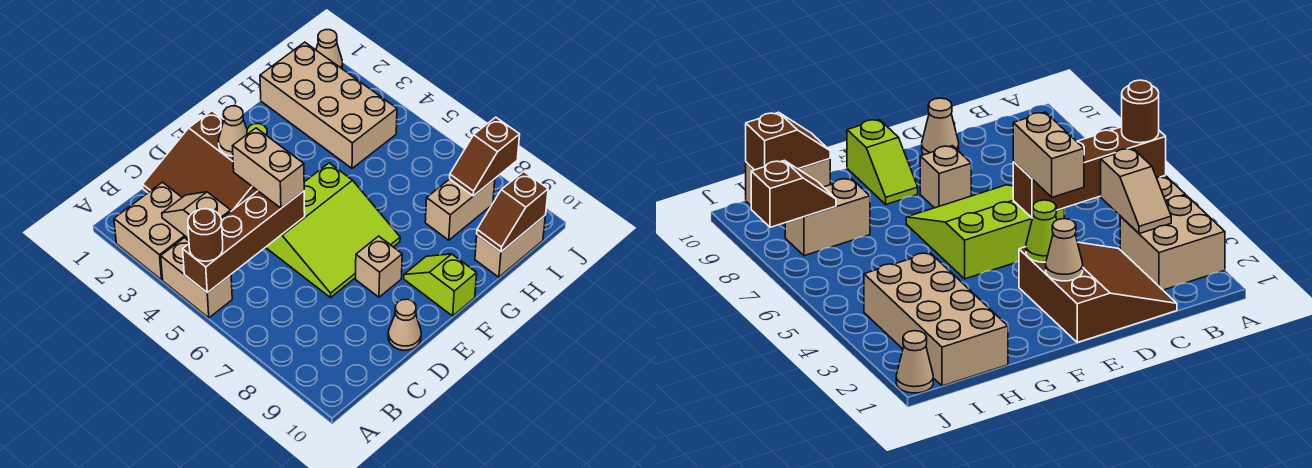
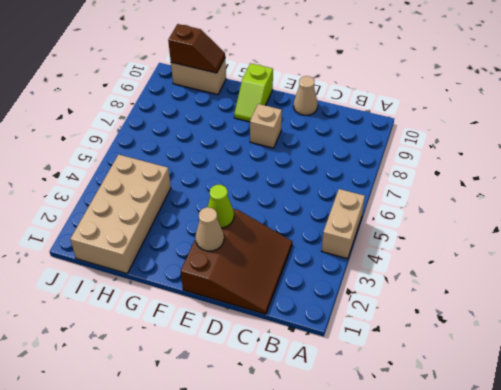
none -> tan 2x2 brick [114,182,189,280]
none -> lime 3x3 slope [266,163,400,298]
none -> tan 1x2 brick [425,179,495,240]

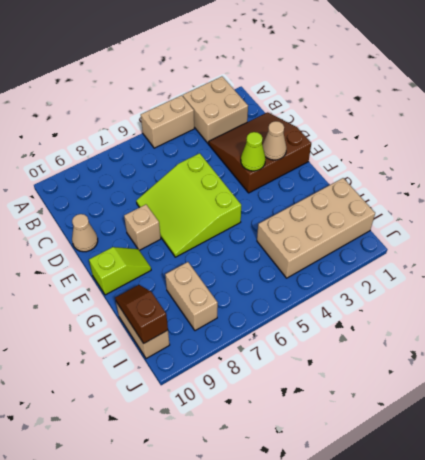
none -> tan 1x1 cone [316,30,343,69]
none -> brown 1x4 brick [183,191,305,293]
none -> tan 1x2 slope [162,192,231,239]

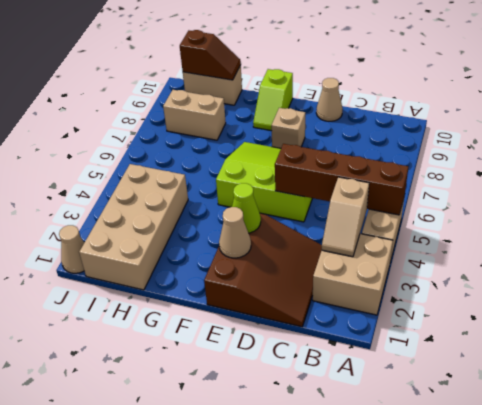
none -> brown 1x2 slope [450,117,520,196]
none -> brown 1x1 round brick [188,209,223,261]
none -> tan 1x2 brick [233,128,304,208]

